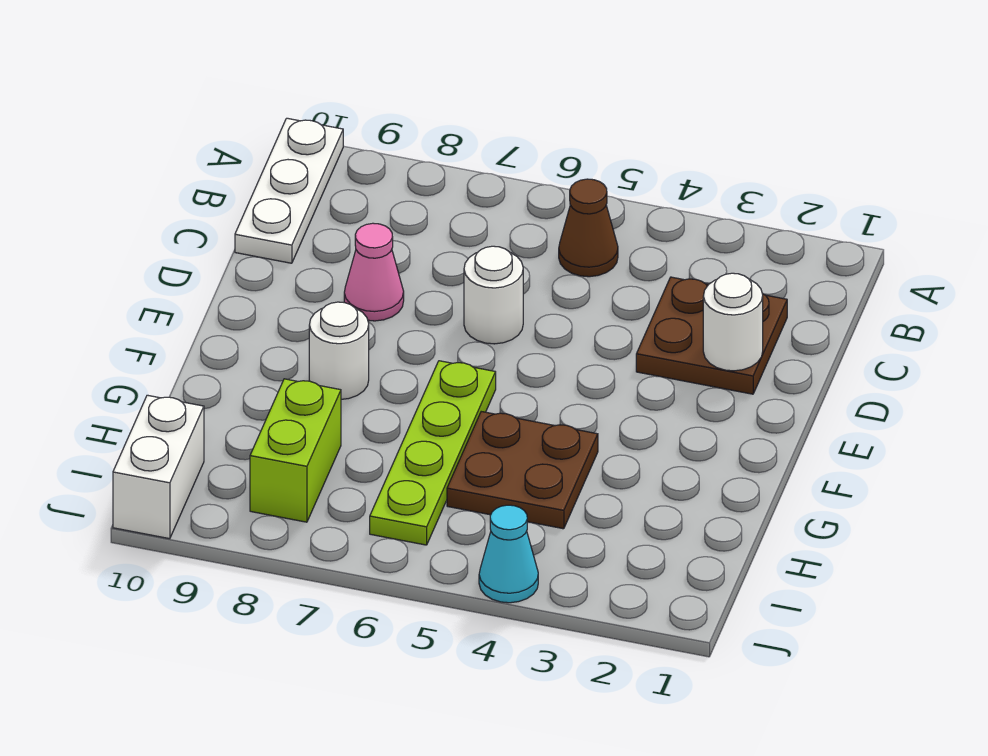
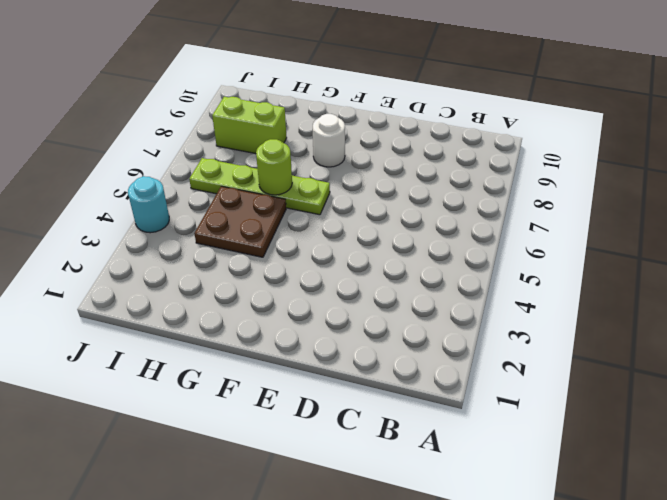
lime 1x1 round brick [256,139,292,195] -> none
cyan 1x1 round brick [128,176,169,233] -> cyan 1x1 cone [479,505,538,603]
none -> white 1x3 plate [235,118,343,263]
none -> brown 1x1 cone [559,179,618,277]
none -> brown 2x2 plate [636,277,787,394]

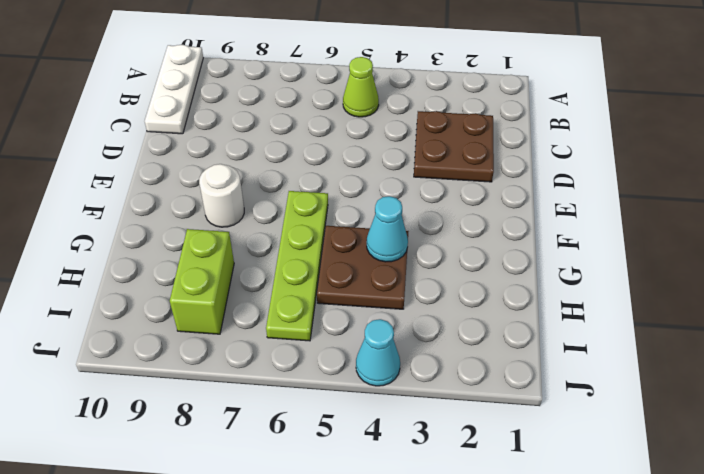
lime 1x1 cone [343,57,379,117] -> brown 1x1 cone [559,179,618,277]
cyan 1x1 cone [367,196,408,262] -> none
none -> white 1x1 round brick [464,246,523,344]
none -> pink 1x1 cone [344,223,404,321]
none -> white 1x2 brick [113,395,204,539]

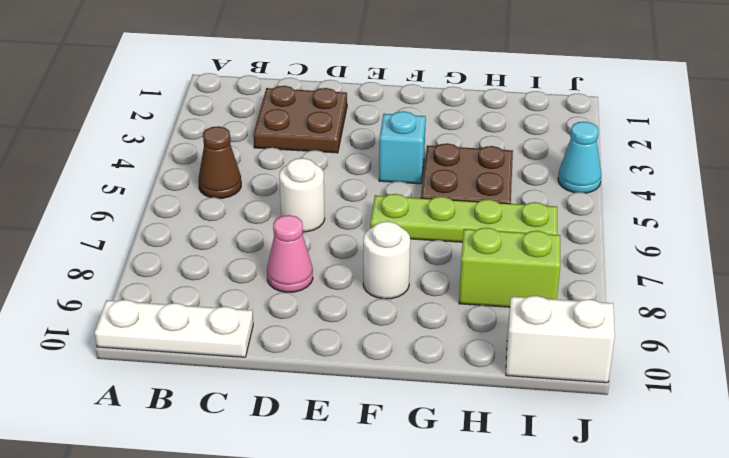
cyan 1x1 brick [379,111,426,184] -> none
none -> white 1x1 round brick [703,273,763,371]

